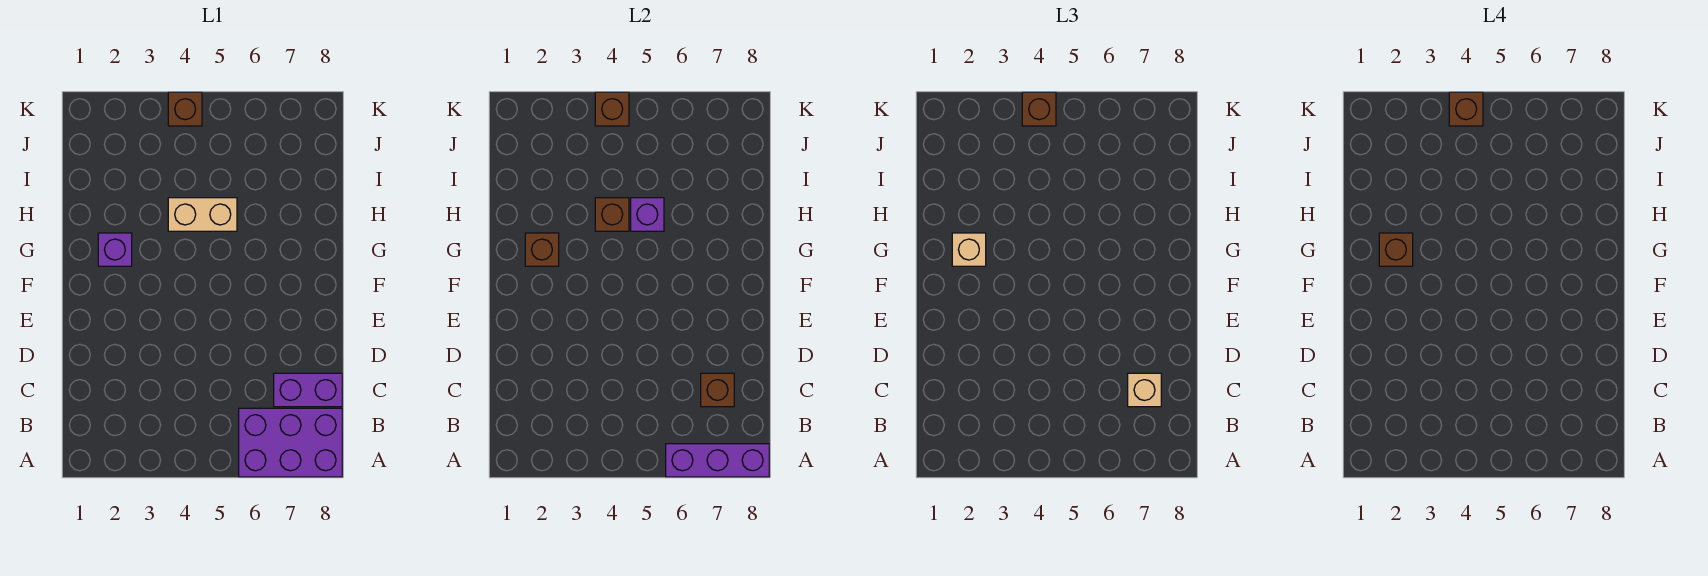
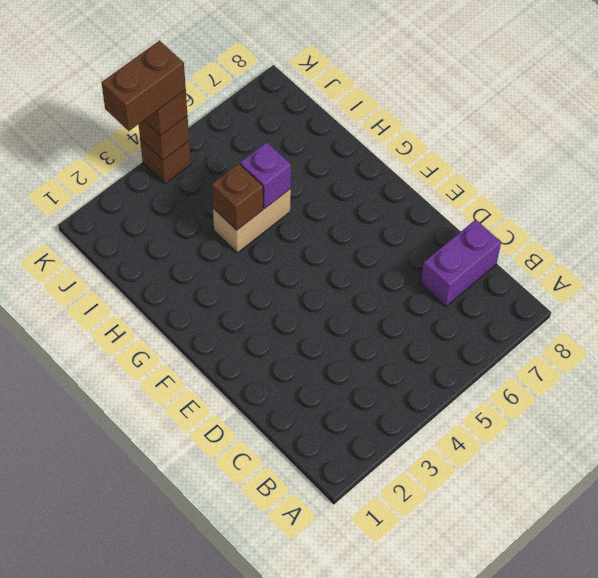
brown 1x2 brick [101,41,186,131] -> brown 1x1 brick [1449,92,1483,126]
none -> purple 2x3 brick [239,408,342,477]
none -> purple 1x1 brick [98,233,132,266]
none -> purple 1x3 brick [666,444,769,477]

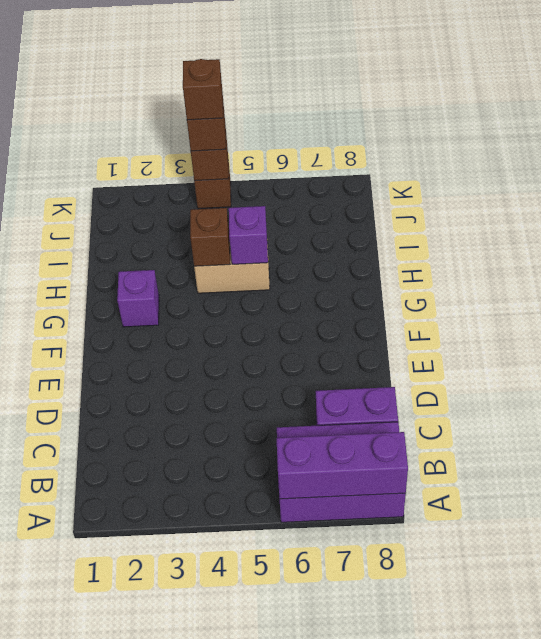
none -> brown 1x1 brick [701,373,734,407]
none -> brown 1x1 brick [525,233,559,266]
none -> tan 1x1 brick [1128,373,1161,407]

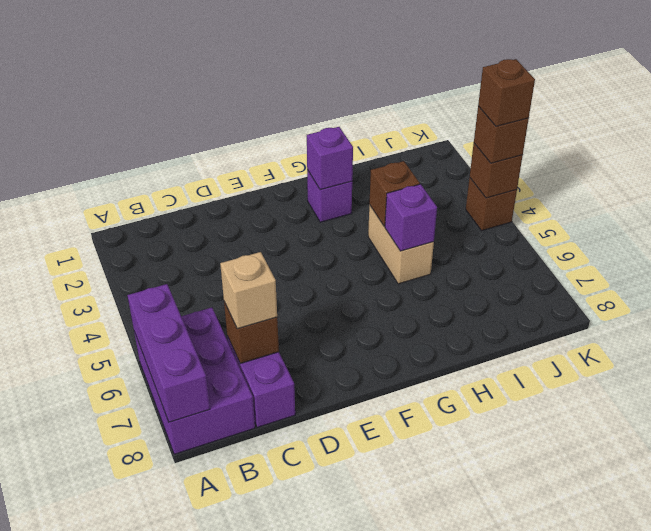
purple 1x1 brick [307,127,353,190] -> brown 1x1 brick [525,233,559,266]
none -> tan 1x1 brick [952,233,986,266]
none -> brown 1x1 brick [1379,233,1413,266]

